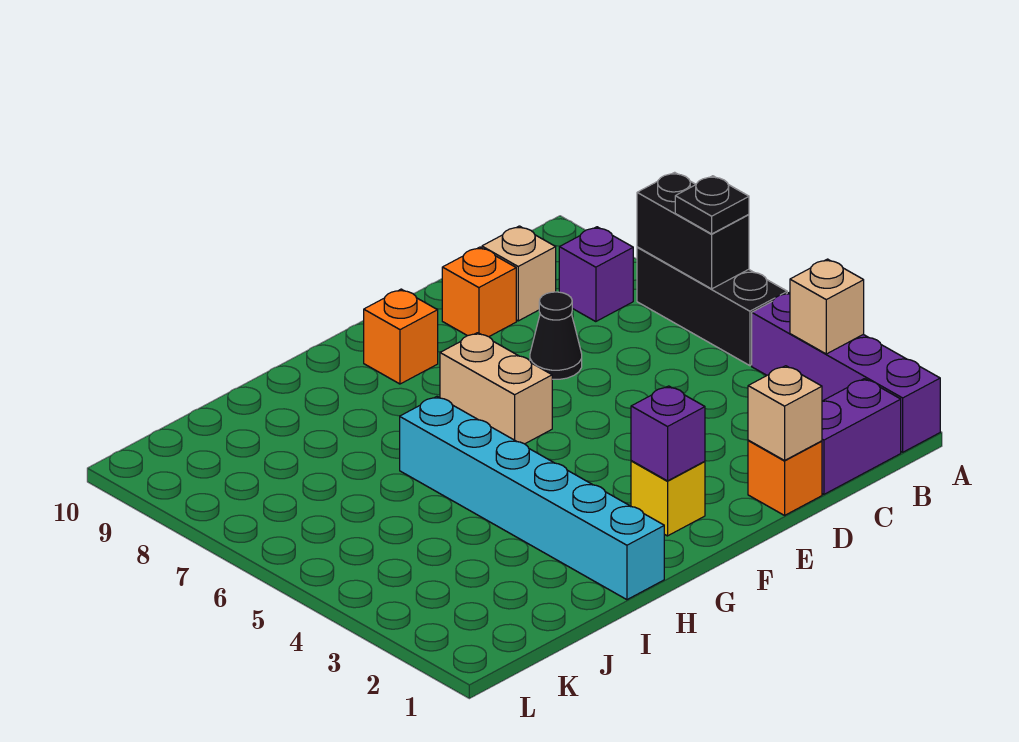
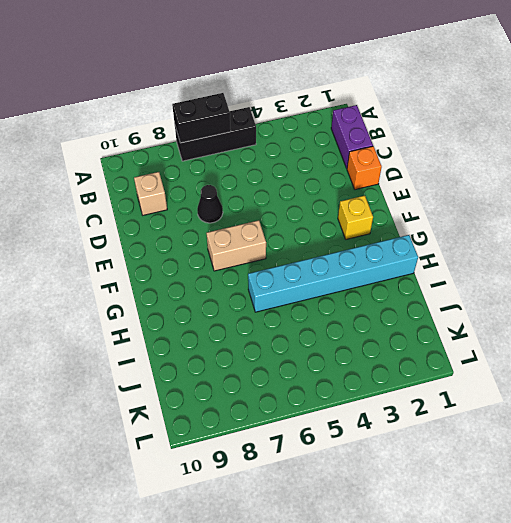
none -> purple 1x4 brick [752,293,940,452]
none -> purple 1x1 brick [559,227,633,322]
none -> orange 1x1 brick [442,247,516,337]

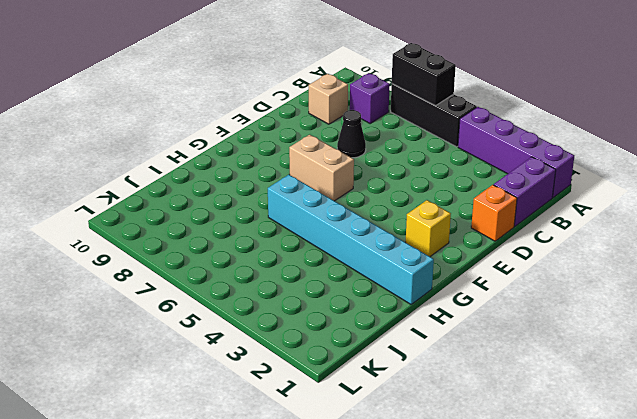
none -> orange 1x1 brick [442,247,516,337]
none -> orange 1x1 brick [364,289,438,384]
none -> tan 1x1 brick [790,259,864,354]

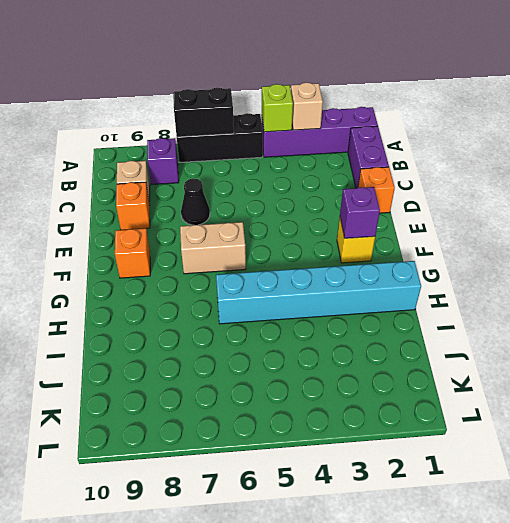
lime 1x1 brick [262,84,293,132] -> none
none -> tan 1x1 brick [748,366,822,460]
none -> black 1x1 plate [675,176,749,234]

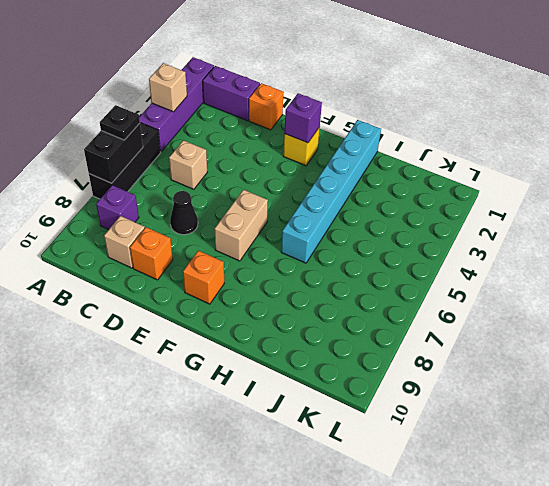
tan 1x1 brick [169,140,207,189] -> tan 1x1 brick moved to [748,366,822,460]

